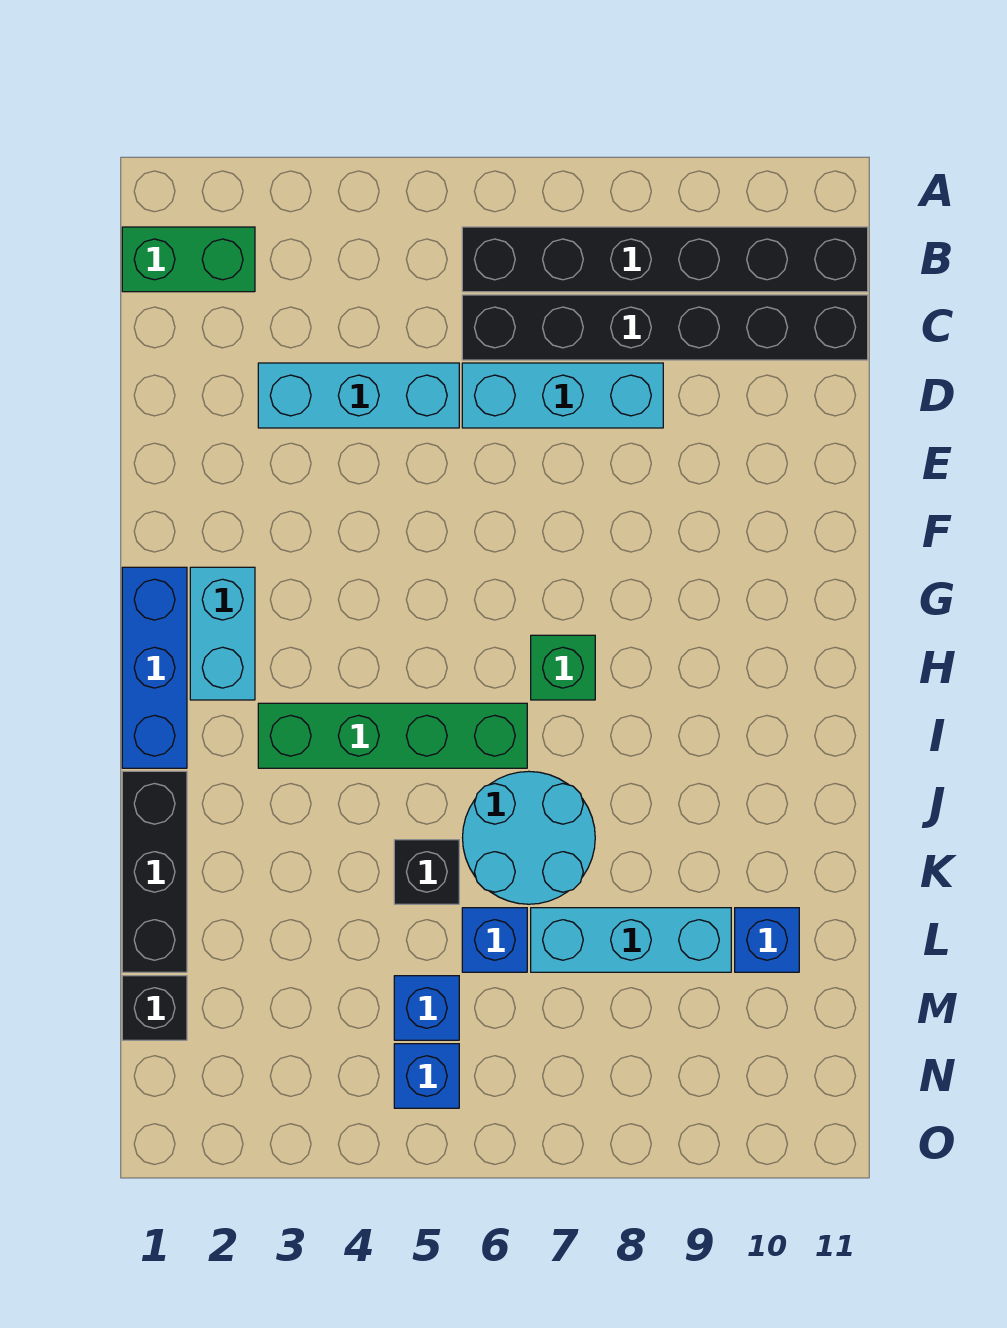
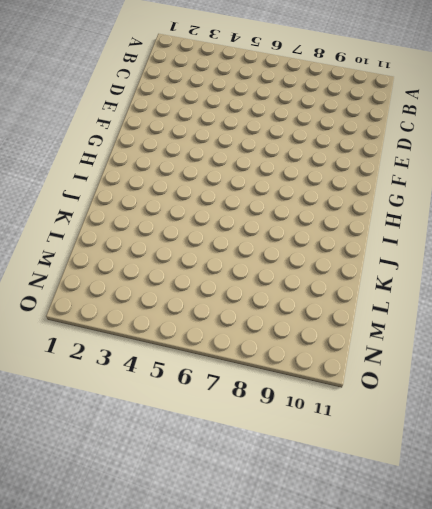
none -> green 1x2 brick [122,227,255,292]
none -> black 1x6 brick [462,227,868,292]
none -> black 1x6 brick [462,295,868,360]

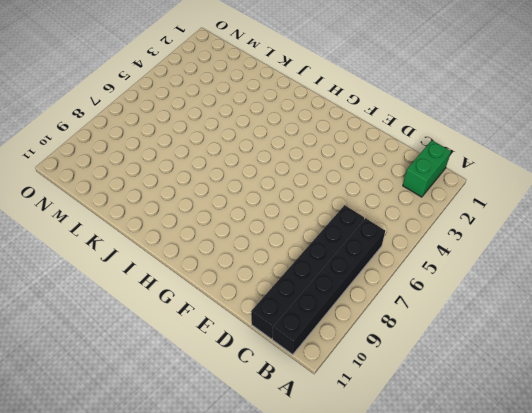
none -> cyan 1x3 brick [258,363,459,428]
none -> cyan 1x3 brick [462,363,663,428]
none -> blue 1x3 brick [122,567,187,768]

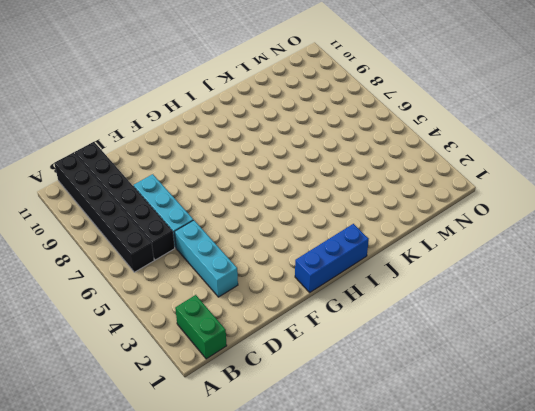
none -> cyan 1x2 brick [190,567,255,700]
none -> green 1x1 brick [531,635,595,700]
none -> green 1x4 brick [258,703,527,768]

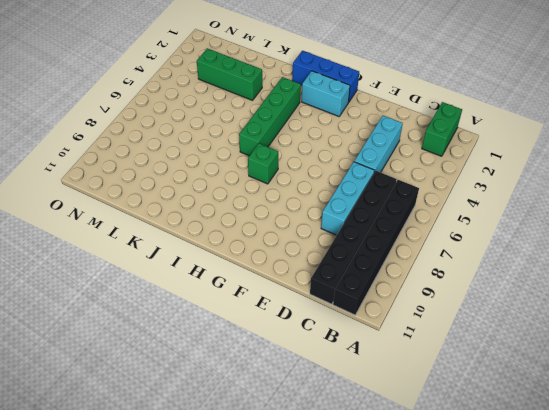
green 1x3 brick [197,48,262,100] -> none
none -> black 1x3 brick [122,771,187,972]
none -> cyan 2x2 round brick [463,771,595,904]
none -> black 1x1 brick [394,840,459,904]

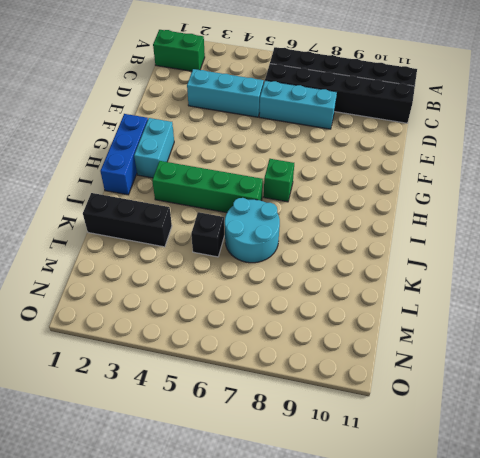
black 1x3 brick [83,193,172,247] -> black 1x3 brick turned to [122,771,187,972]
none -> blue 1x1 brick [462,908,527,972]
none -> cyan 1x3 brick [531,908,731,972]
none -> blue 1x1 brick [735,908,799,972]

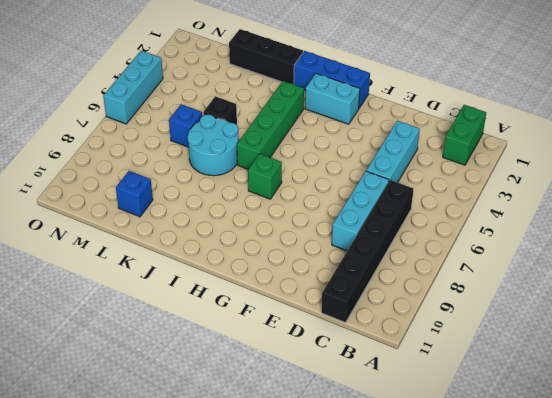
cyan 1x3 brick [103,51,163,124] -> cyan 1x3 brick moved to [531,908,731,972]
none -> black 1x6 brick [462,227,868,292]
none -> black 1x1 brick [122,976,187,1040]
none -> blue 1x1 brick [394,976,459,1040]

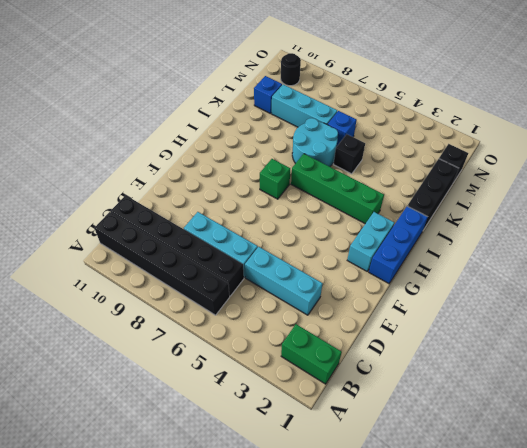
black 1x1 round brick [281,53,301,86] -> none
none -> blue 1x1 brick [394,976,459,1040]
none -> blue 1x1 brick [394,1044,459,1108]

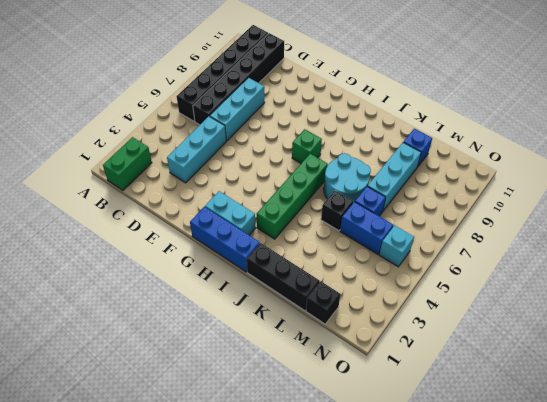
blue 1x2 brick [340,202,393,254] -> blue 1x1 brick [394,976,459,1040]
cyan 1x1 brick [379,225,414,267] -> blue 1x1 brick [394,1044,459,1108]

